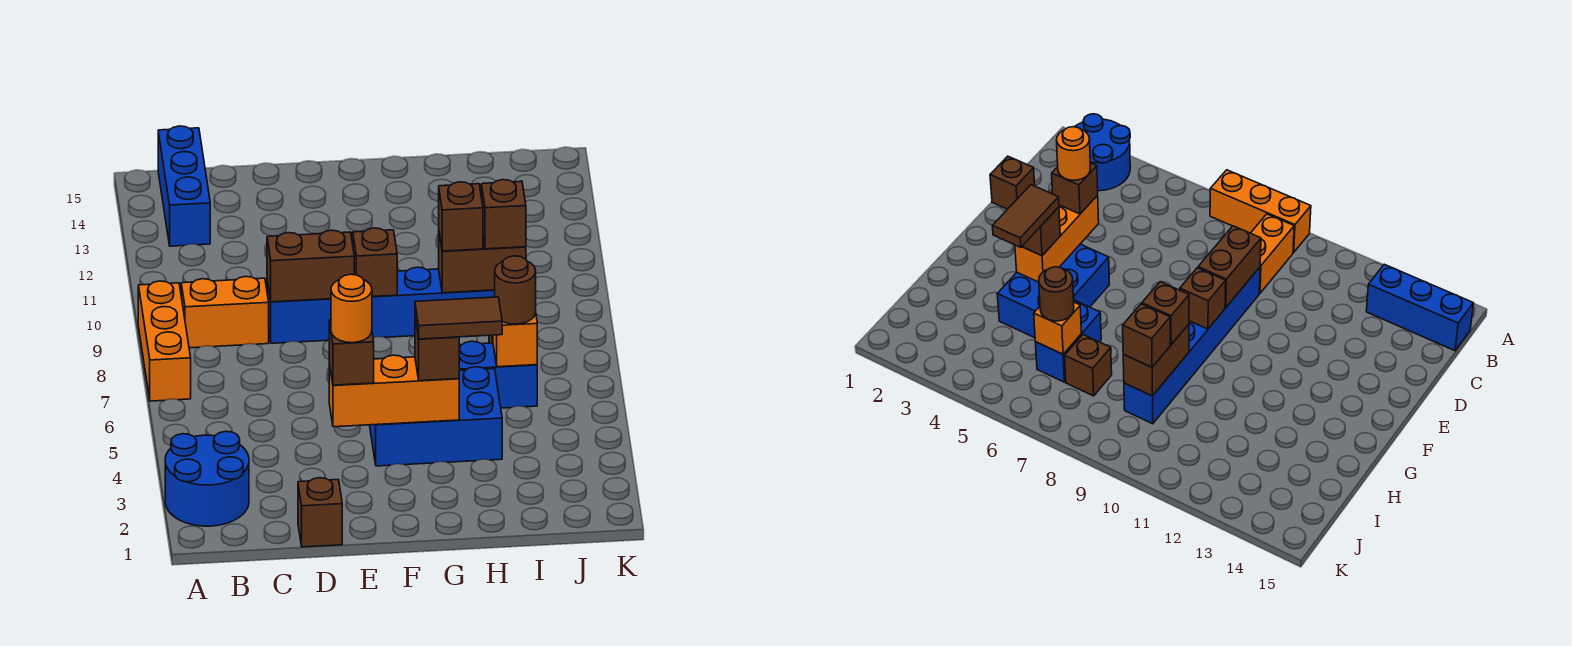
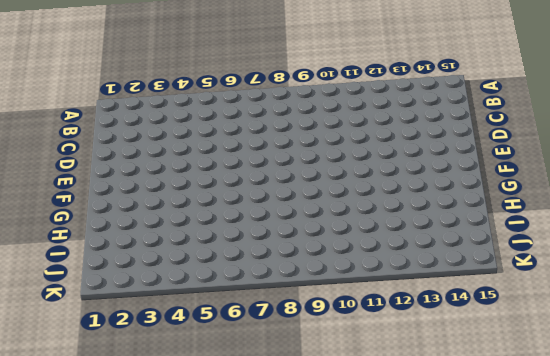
none -> blue 2x2 round brick [165,431,249,526]
none -> orange 1x3 brick [138,281,191,401]
none -> orange 1x2 brick [181,276,269,348]

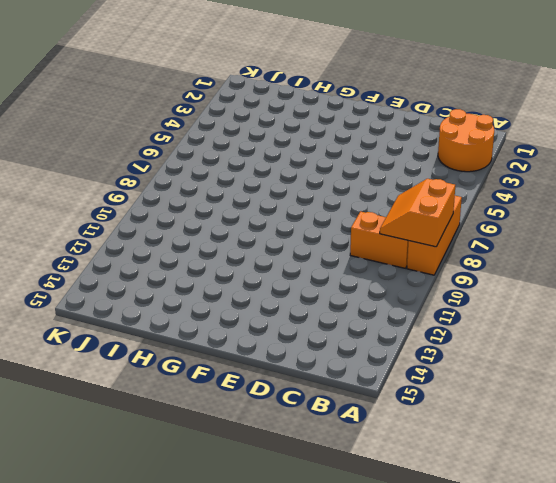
orange 2x2 round brick [438,109,494,172] -> blue 2x2 round brick [165,431,249,526]
orange 2x2 slope [380,179,455,247] -> none
none -> blue 1x3 brick [158,126,210,246]
none -> brown 1x1 brick [298,478,342,547]
none -> blue 1x6 brick [267,267,495,343]

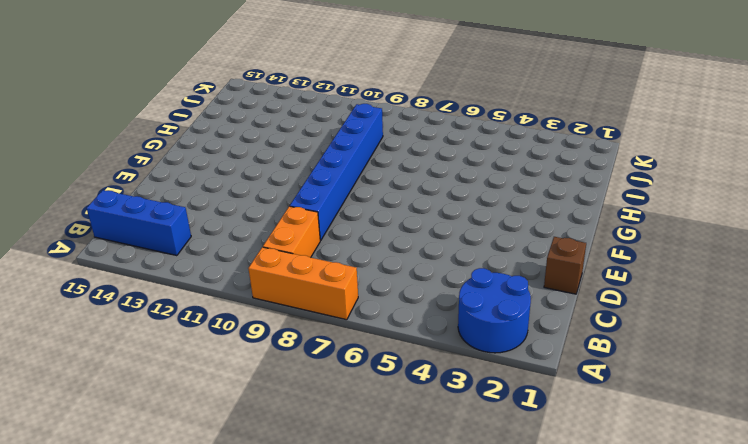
none -> blue 2x3 brick [370,367,502,466]
none -> blue 1x2 brick [459,341,537,408]
none -> brown 1x1 brick [1065,335,1112,396]

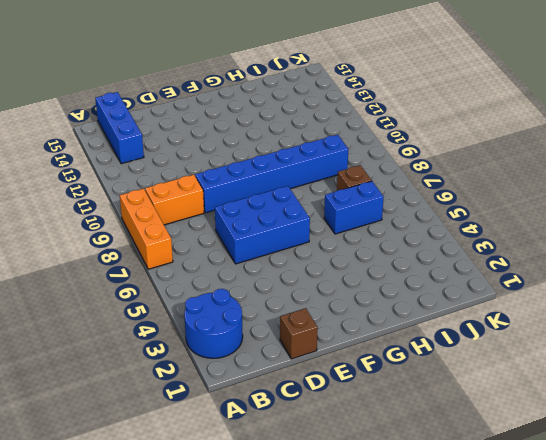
blue 2x3 brick [215,186,310,264] -> blue 2x3 brick moved to [370,367,502,466]
none -> brown 1x2 brick [267,230,354,302]
none -> orange 1x3 brick [329,355,459,427]
none -> brown 1x1 brick [353,228,397,296]

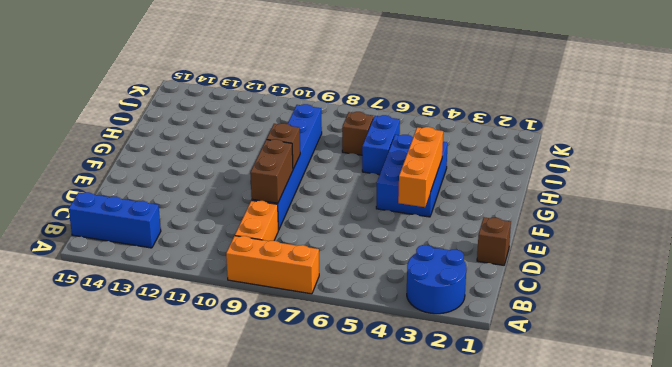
none -> brown 1x2 brick [439,234,526,293]
none -> orange 1x1 brick [493,312,537,367]
none -> brown 1x1 brick [329,320,374,385]

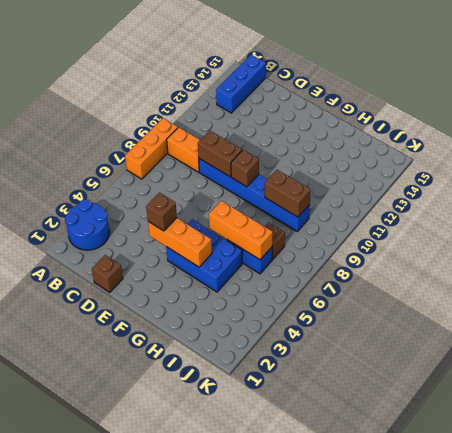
orange 1x3 brick [209,201,273,260] -> orange 1x1 brick [493,312,537,367]
none -> brown 1x1 brick [415,319,459,381]
none -> brown 1x1 brick [439,182,483,251]
none -> brown 1x1 round brick [495,256,536,324]

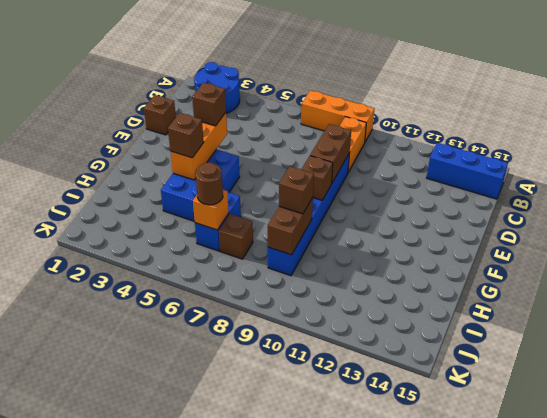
none -> brown 1x1 brick [481,180,526,249]
none -> orange 1x1 round brick [331,274,372,343]
none -> brown 1x2 tile [415,297,502,339]

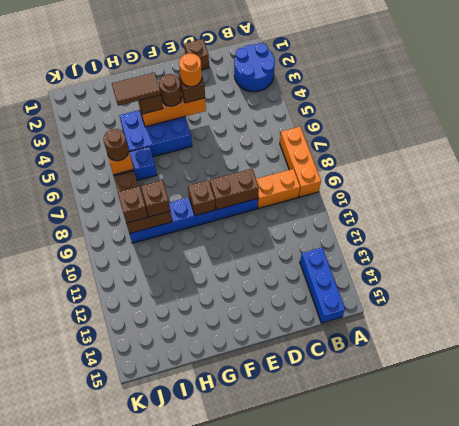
brown 1x1 round brick [159,74,182,106] -> none

